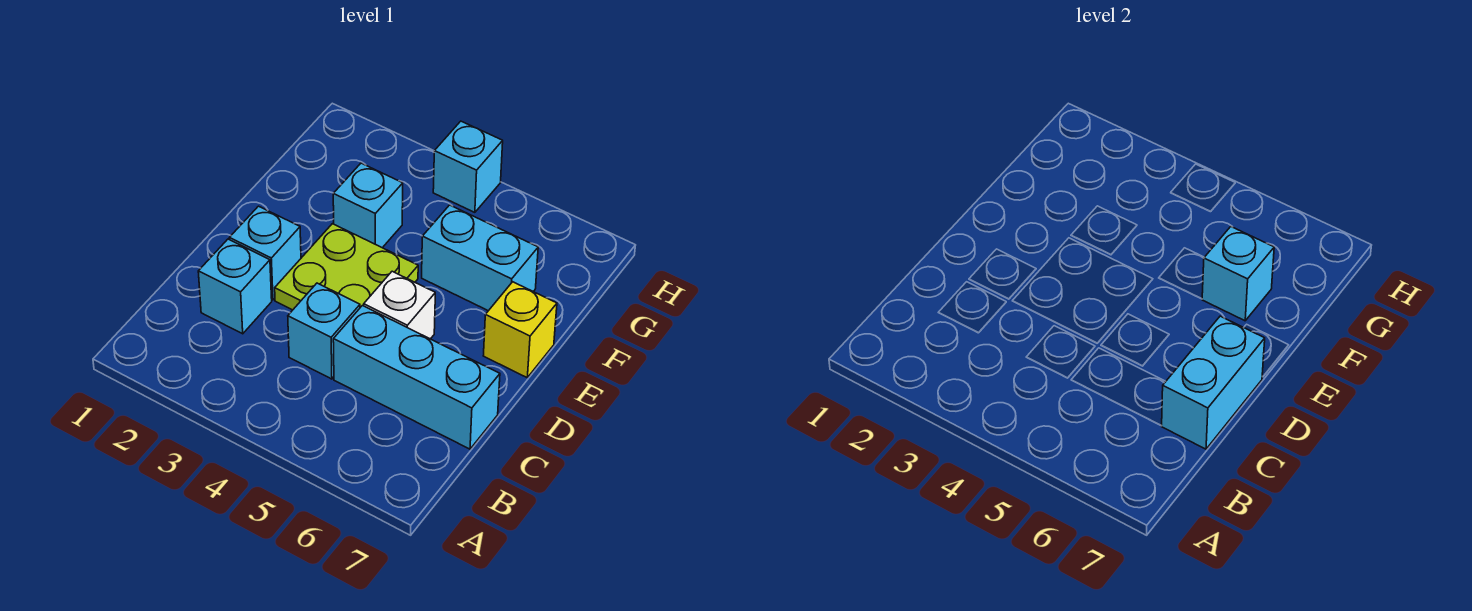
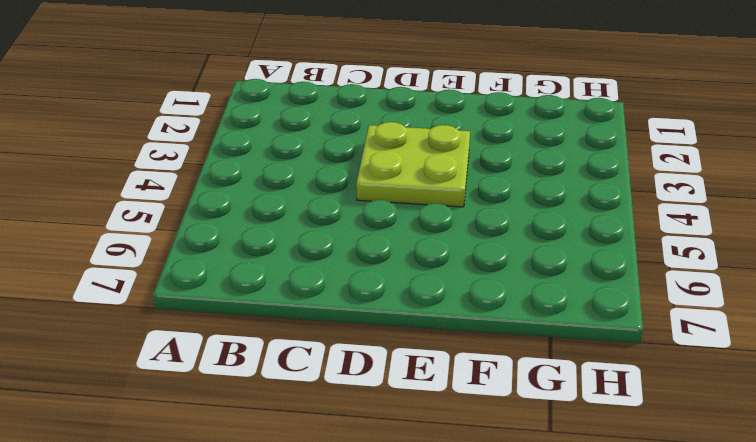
none -> cyan 1x1 brick [198,239,272,334]
none -> cyan 1x1 brick [288,283,360,379]
none -> cyan 1x3 brick [333,306,500,449]

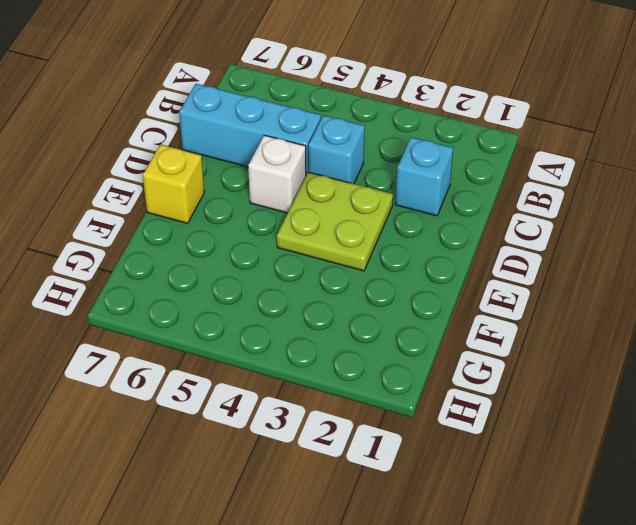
none -> cyan 1x1 brick [229,206,301,300]
none -> cyan 1x1 brick [333,163,403,248]
none -> cyan 1x2 brick [422,205,538,311]

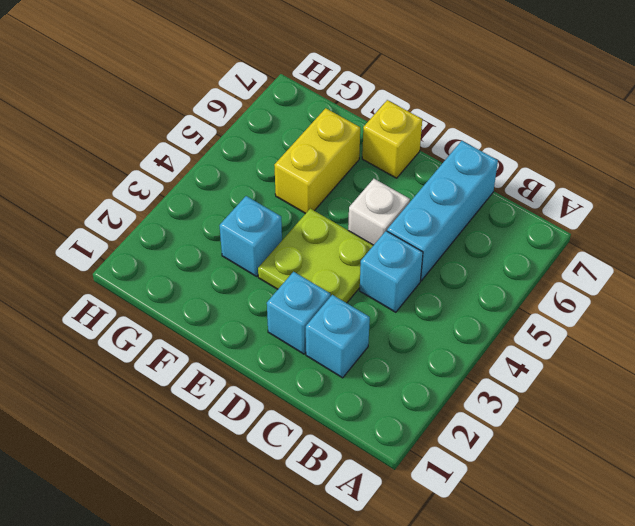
yellow 1x2 brick [274,108,360,214] -> cyan 1x2 brick [422,205,538,311]
none -> cyan 1x1 brick [433,121,503,212]
none -> cyan 1x2 brick [1162,316,1265,449]
none -> cyan 1x1 brick [1202,227,1274,321]

